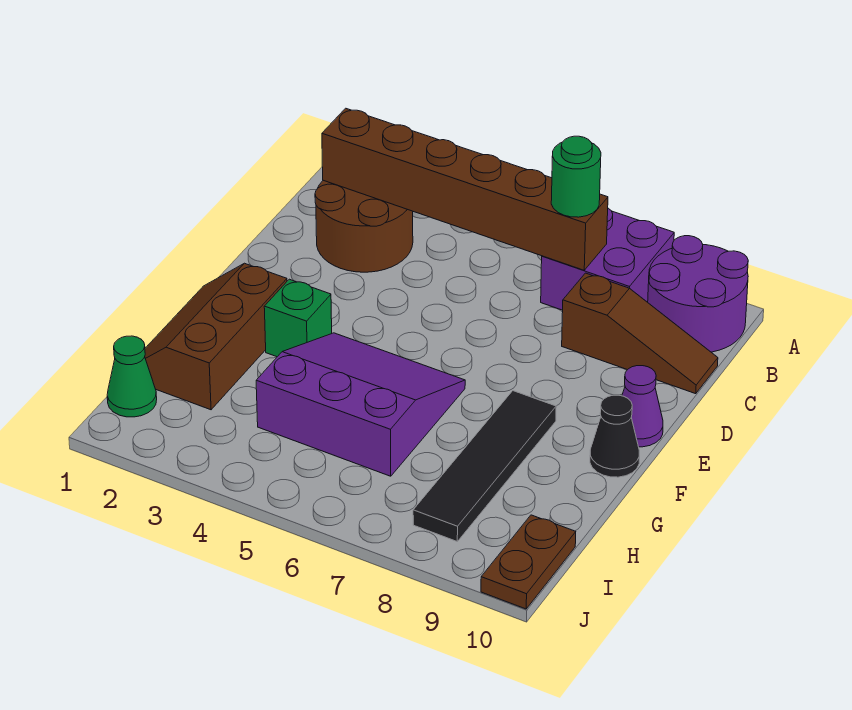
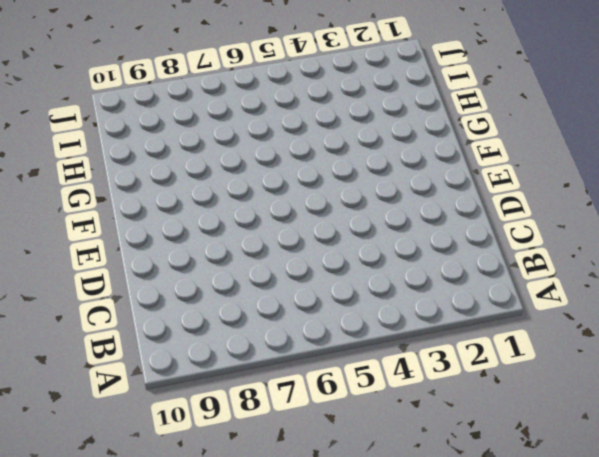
none -> purple 2x2 brick [541,208,674,310]
none -> purple 2x2 round brick [648,236,748,352]
none -> brown 2x2 round brick [315,180,413,272]

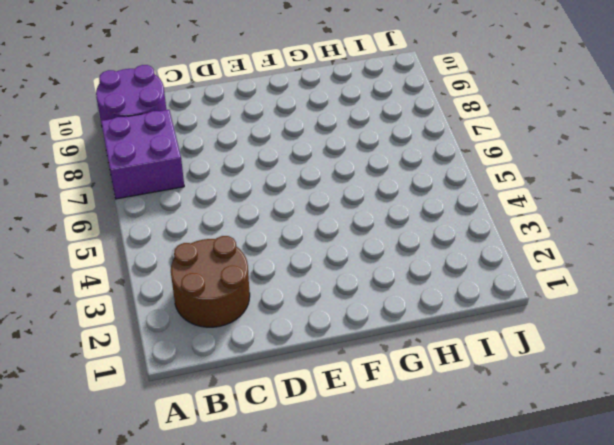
none -> brown 1x3 slope [562,273,718,394]
none -> purple 1x1 cone [622,366,663,447]
none -> brown 2x3 slope [145,263,287,410]

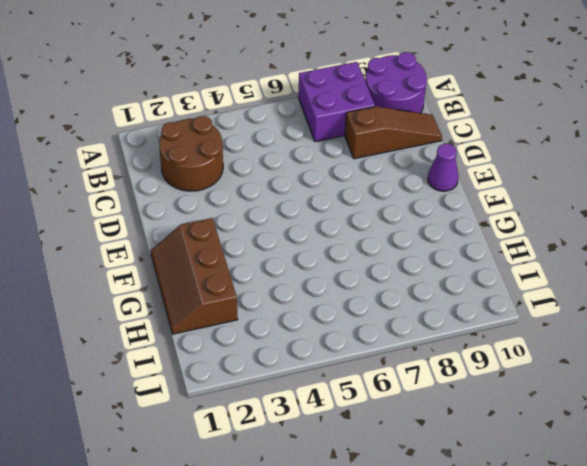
none -> green 1x1 brick [264,279,332,357]
none -> purple 3x3 slope [256,333,465,476]
none -> black 1x4 tile [413,391,556,541]

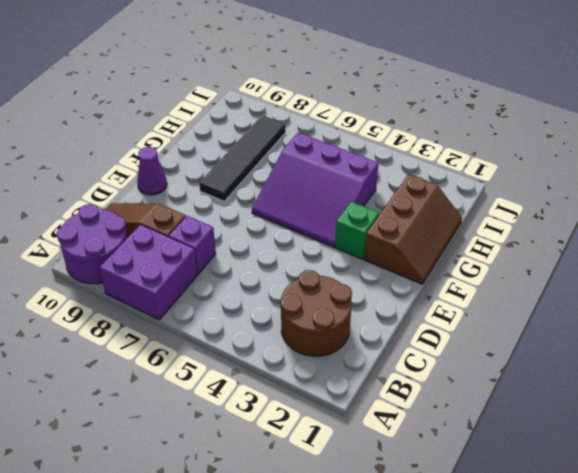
purple 1x1 brick [169,216,216,274] -> none
none -> black 1x1 cone [590,395,639,477]
none -> green 1x1 cone [107,336,157,417]
none -> brown 1x2 plate [481,515,576,609]

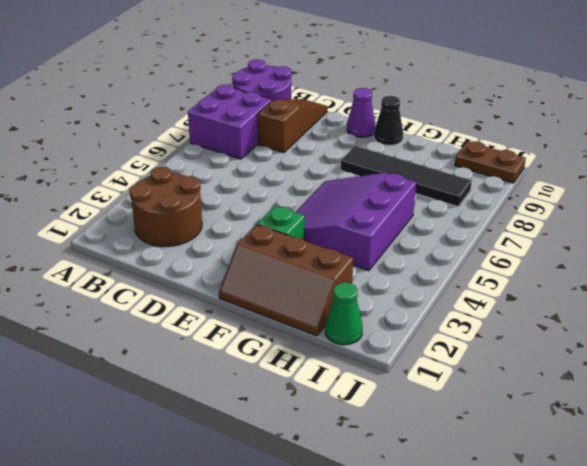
none -> brown 1x6 brick [322,108,608,270]
none -> green 1x1 round brick [551,136,601,217]

